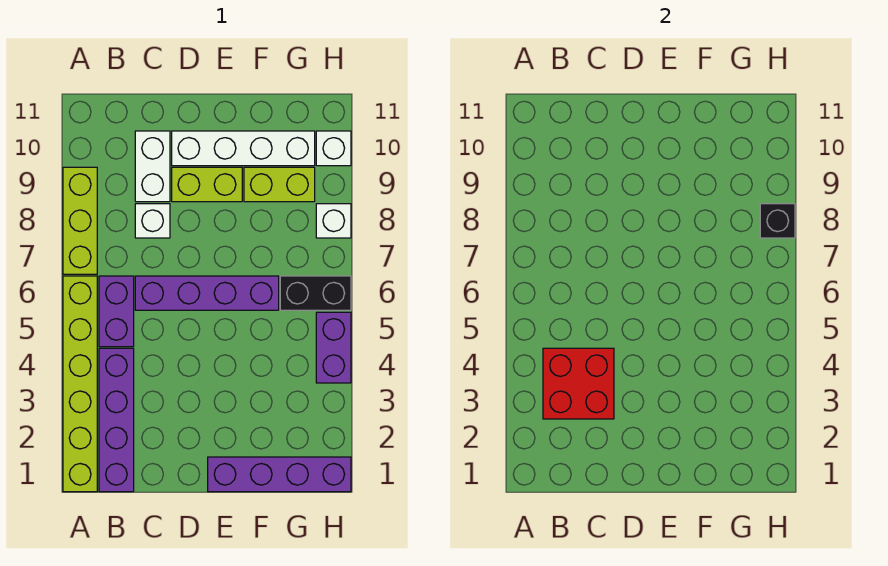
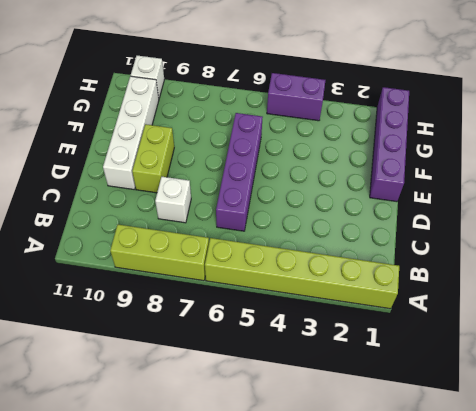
none -> purple 1x4 brick [99,348,134,492]
none -> purple 1x2 brick [99,276,134,347]
none -> white 1x2 brick [135,131,170,202]

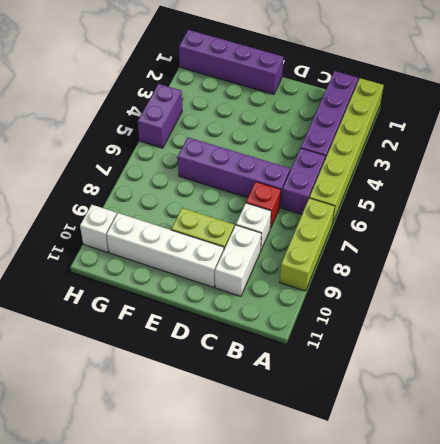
red 1x1 brick [246,182,281,229] -> none
none -> lime 1x2 brick [244,167,315,202]
none -> black 1x2 brick [280,276,351,310]
none -> white 1x1 brick [316,204,351,238]

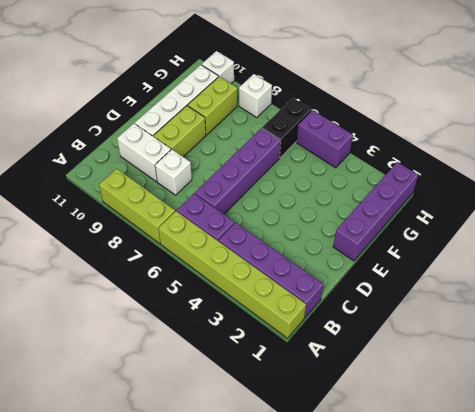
none -> red 2x2 brick [543,348,614,419]
none -> black 1x1 brick [760,204,795,238]

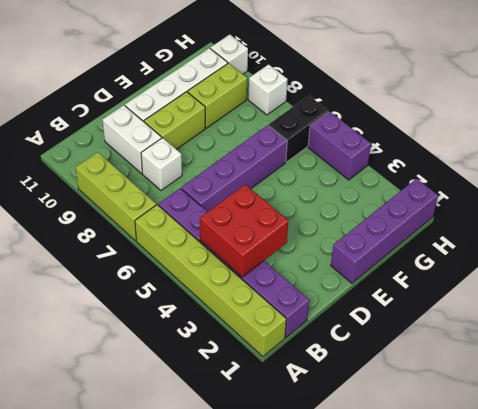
none -> black 1x1 brick [760,204,795,238]

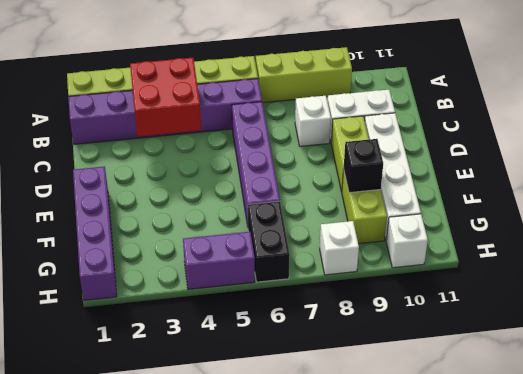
black 1x1 brick [343,139,383,193] -> black 1x1 brick moved to [760,204,795,238]

